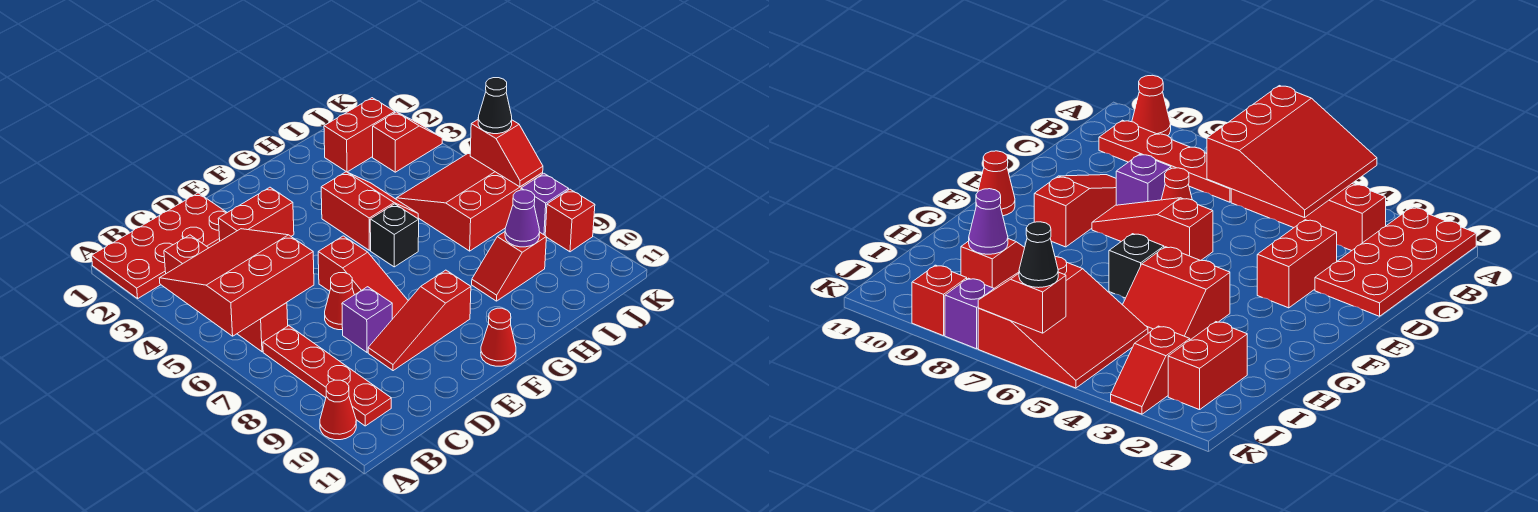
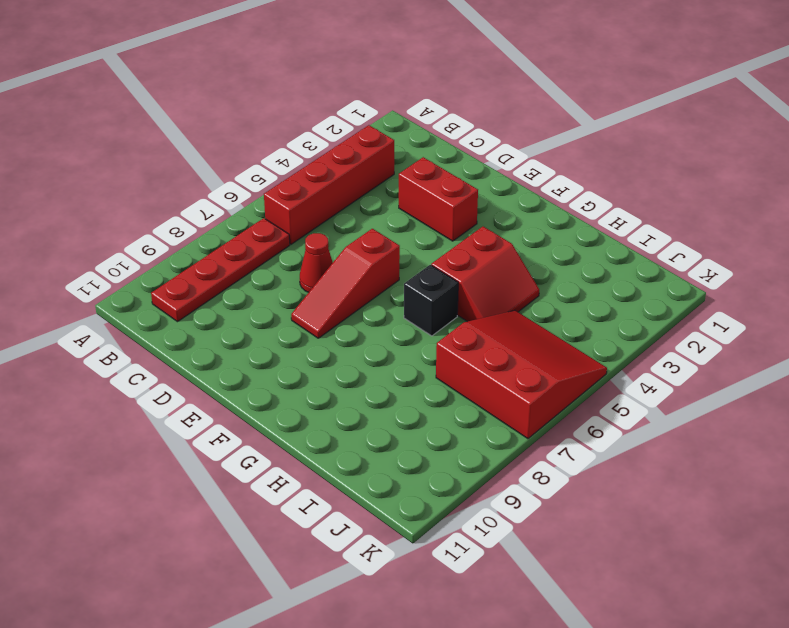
none -> red 2x4 plate [92,193,227,298]
none -> red 1x1 cone [320,380,356,440]
none -> purple 1x1 brick [342,287,392,352]

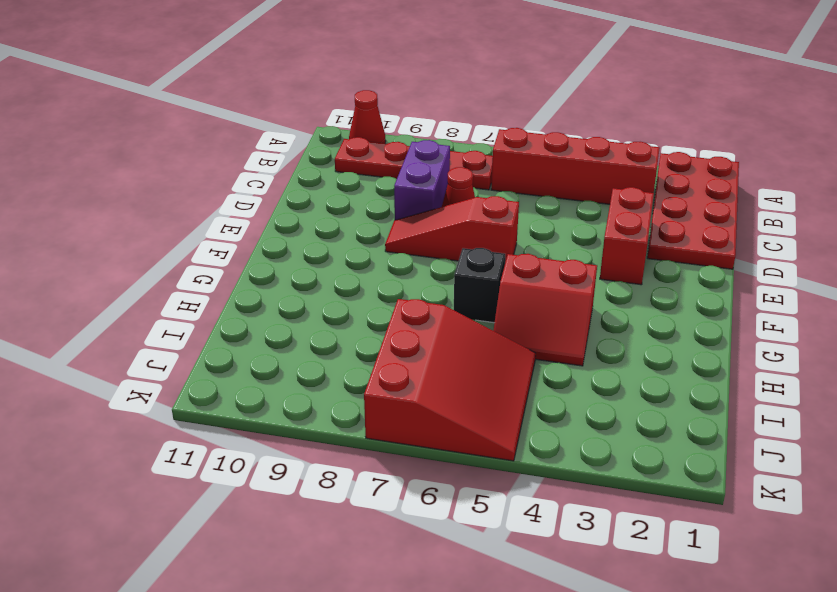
purple 1x2 brick [394,140,450,220] -> purple 1x1 brick [342,287,392,352]
none -> red 1x3 slope [368,270,471,371]
none -> red 1x1 cone [481,308,516,366]
none -> red 1x2 slope [472,232,546,301]

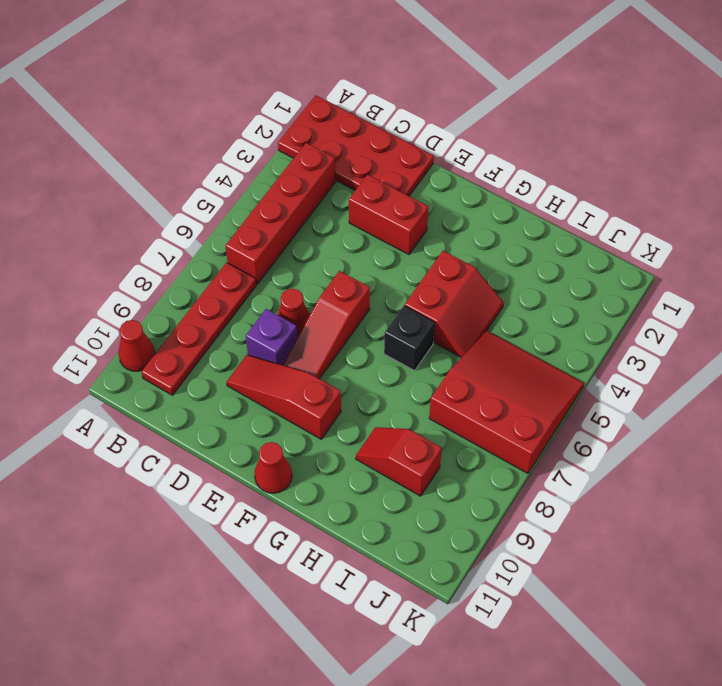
none -> red 1x2 brick [324,98,395,172]
none -> red 1x2 slope [373,112,442,172]
none -> purple 1x1 brick [521,174,569,235]

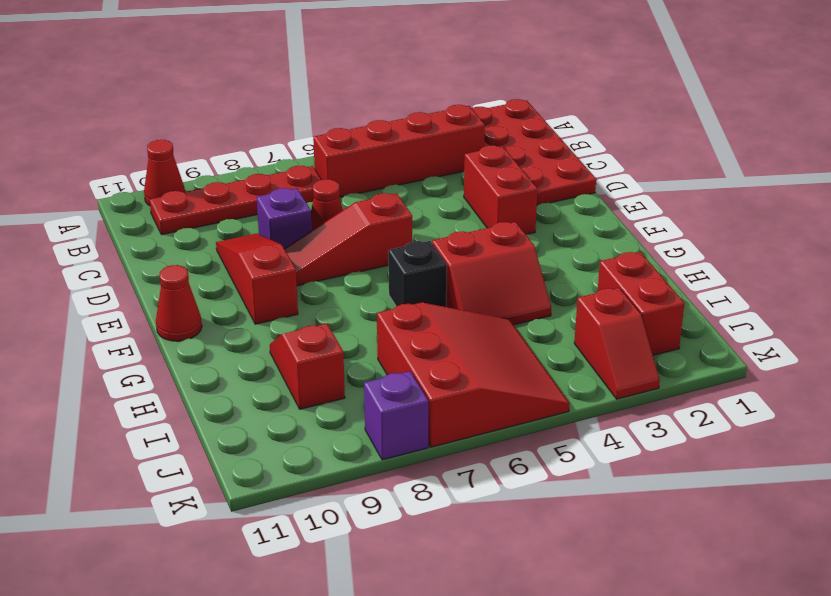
none -> red 1x1 brick [545,189,595,252]
none -> red 3x3 slope [159,229,314,336]
none -> purple 1x1 cone [505,190,540,247]

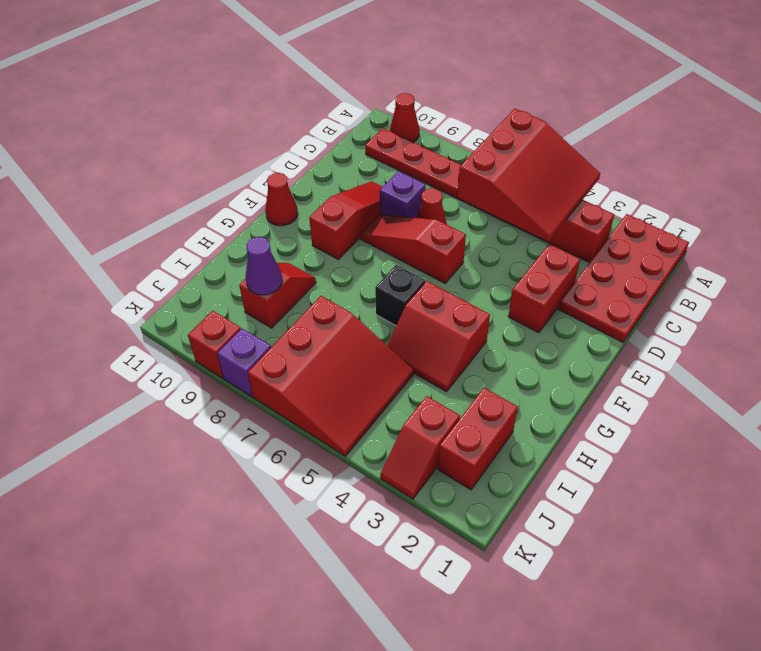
none -> red 1x2 slope [470,120,543,187]
none -> black 1x1 cone [478,78,512,134]

